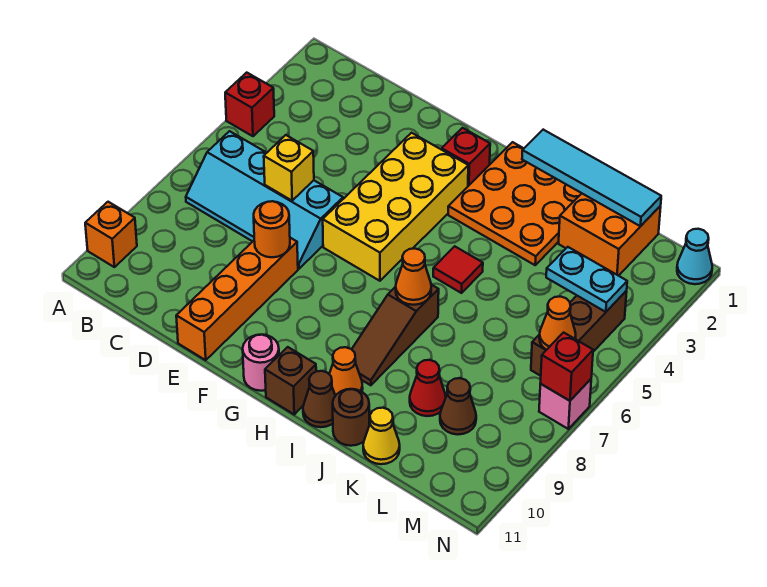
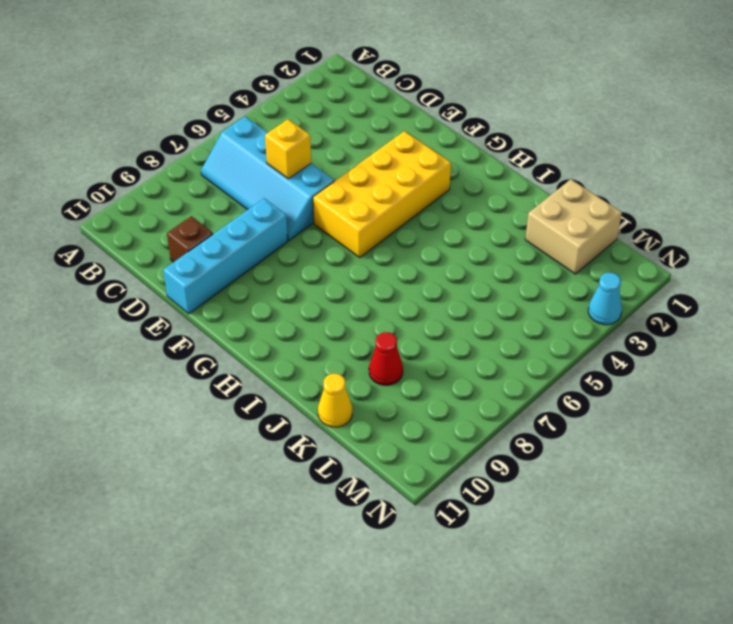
brown 1x1 brick [167,216,213,262] -> brown 1x1 brick moved to [265,347,316,414]
cyan 1x4 brick [163,198,288,314] -> orange 1x4 brick [176,238,298,360]
tan 2x2 brick [525,179,622,274] -> orange 2x2 brick [558,193,661,276]
cyan 1x1 cone [588,273,622,325] -> cyan 1x1 cone moved to [677,229,712,284]
none -> red 1x1 brick [225,73,274,136]
none -> orange 1x1 brick [85,202,137,267]
none -> red 1x1 brick [442,128,490,186]

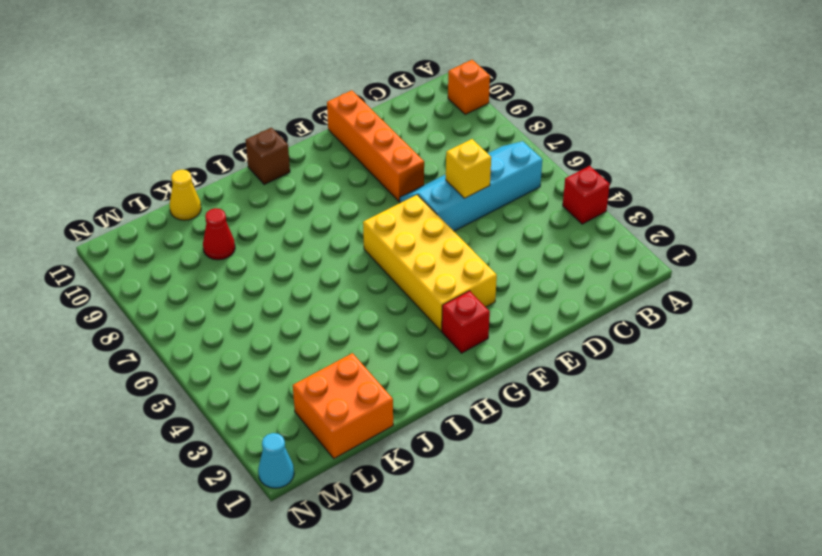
none -> pink 1x1 round brick [243,335,279,391]
none -> orange 3x3 plate [448,142,581,265]
none -> red 1x1 tile [433,246,483,293]

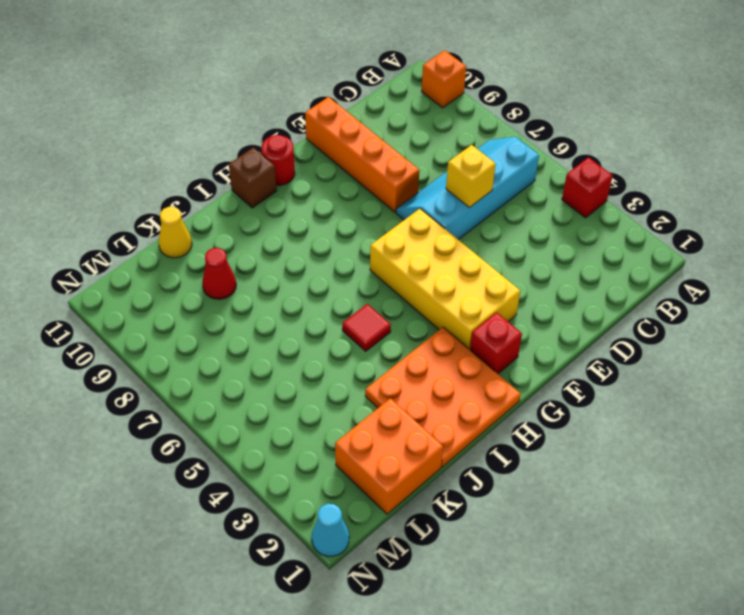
red 1x1 round brick [261,135,295,185] -> pink 1x1 round brick [243,335,279,391]
none -> brown 1x3 slope [352,285,439,385]
none -> orange 1x1 cone [329,347,363,396]
none -> brown 1x1 cone [303,371,335,427]

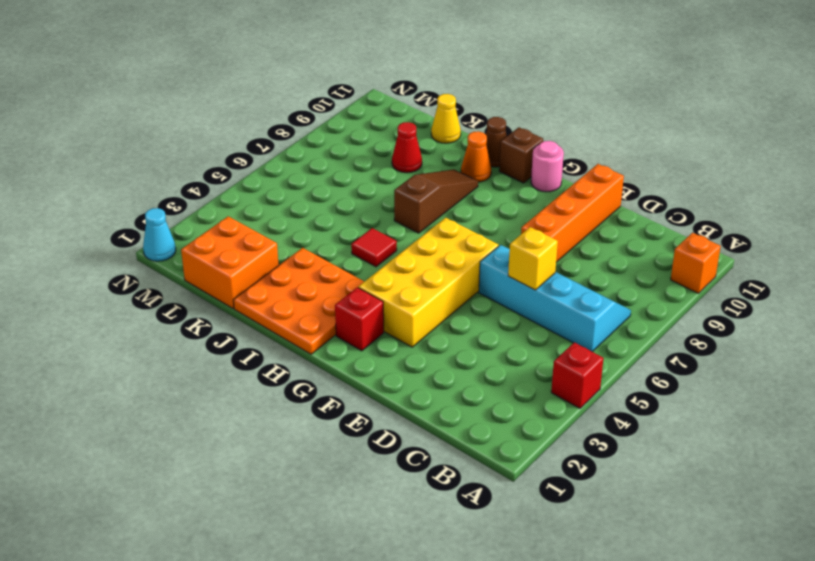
none -> brown 1x1 round brick [333,389,369,446]
none -> brown 1x1 cone [440,378,476,435]
none -> brown 1x3 brick [531,291,627,376]

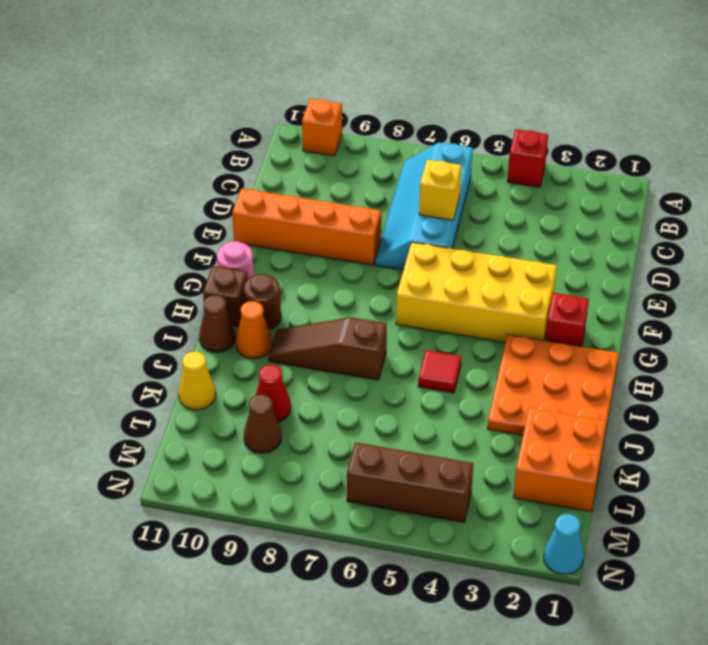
brown 1x1 round brick [244,274,281,330] -> brown 1x1 round brick moved to [333,389,369,446]
none -> pink 1x1 brick [539,379,591,429]
none -> orange 1x1 round brick [254,201,290,257]
none -> cyan 1x4 tile [522,130,661,226]

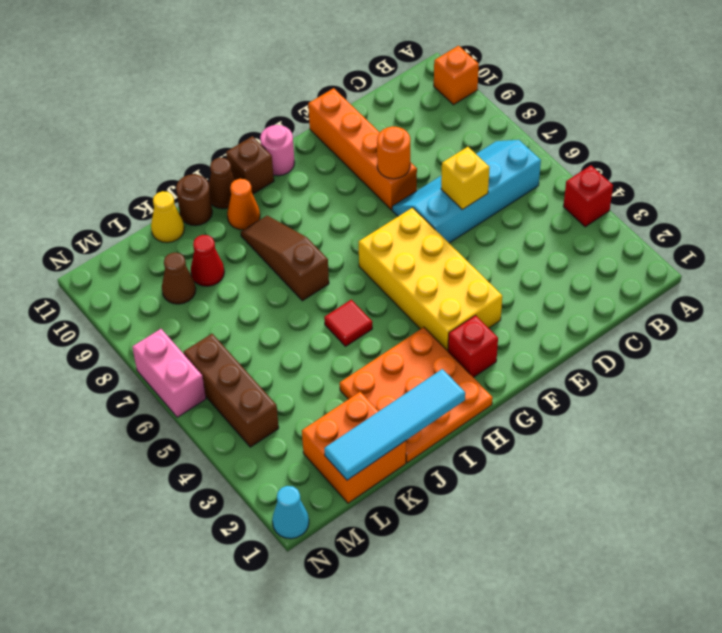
pink 1x2 brick [132,329,206,417] -> pink 1x1 brick [539,379,591,429]
none -> orange 1x1 cone [396,249,431,305]
none -> cyan 1x2 plate [546,247,627,312]
none -> orange 1x1 cone [539,297,576,350]

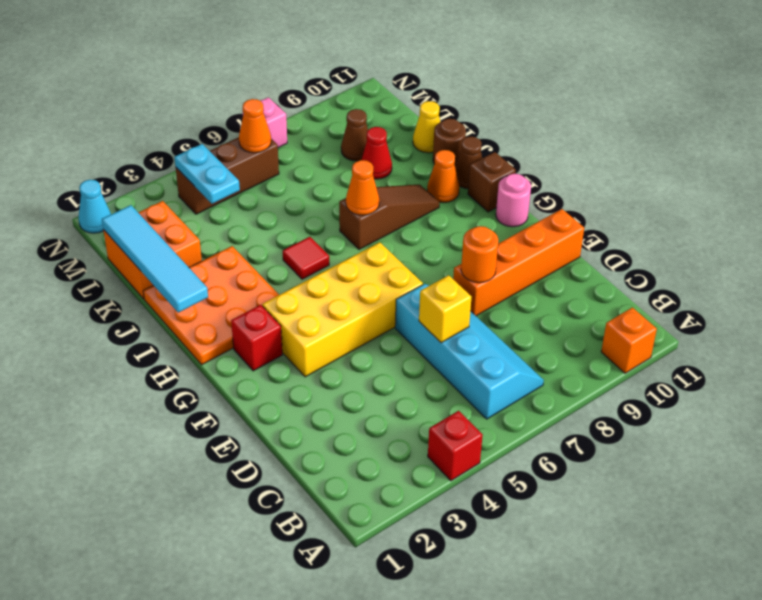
none -> red 1x1 brick [541,333,593,401]

